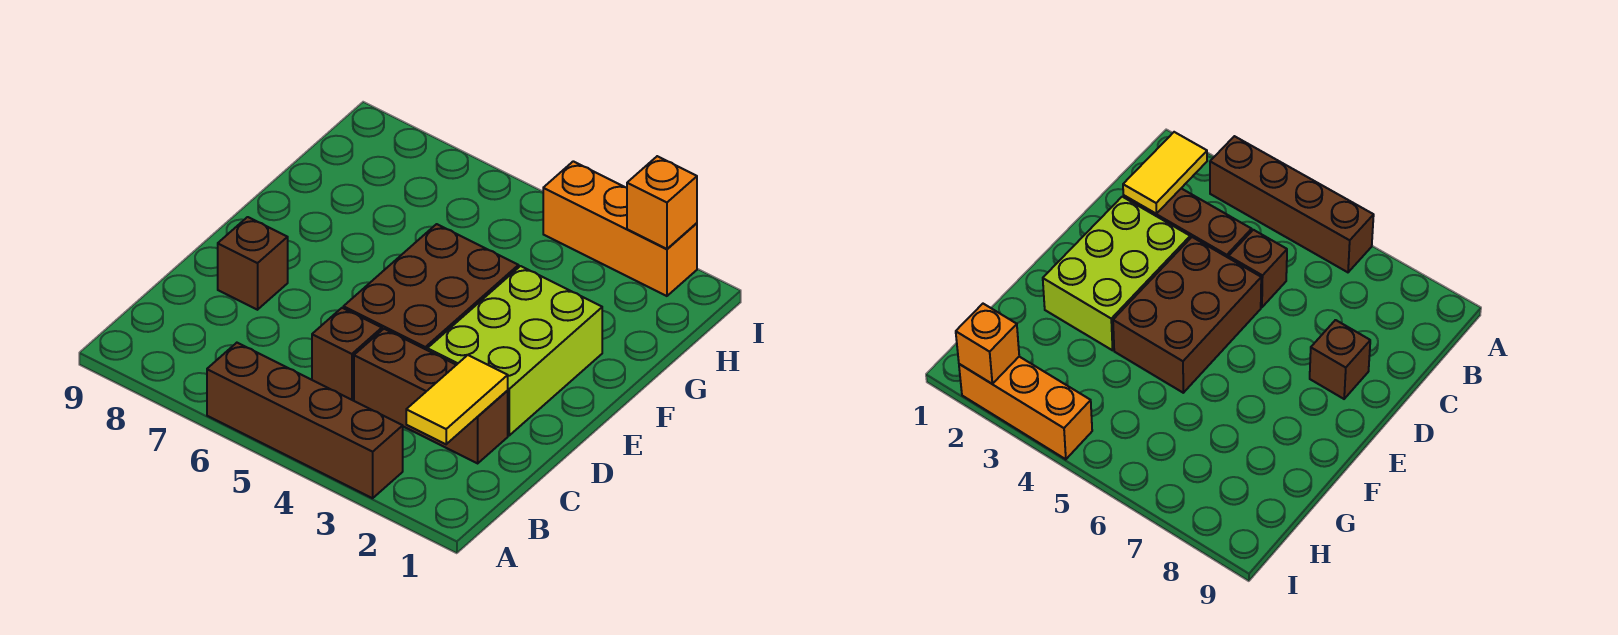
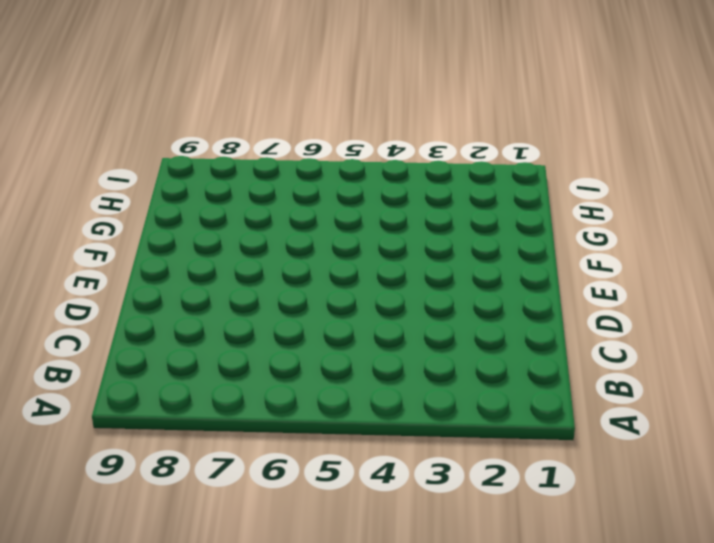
none -> brown 1x4 brick [207,343,403,498]
none -> brown 1x3 brick [354,329,508,463]

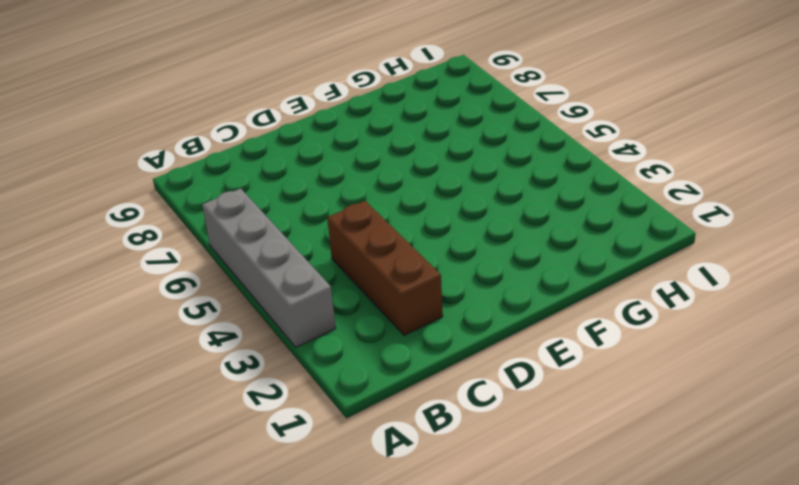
grey 1x4 brick [202,188,336,347] -> brown 1x4 brick [207,343,403,498]
none -> brown 1x1 brick [312,308,382,400]
none -> lime 2x3 brick [427,266,602,435]

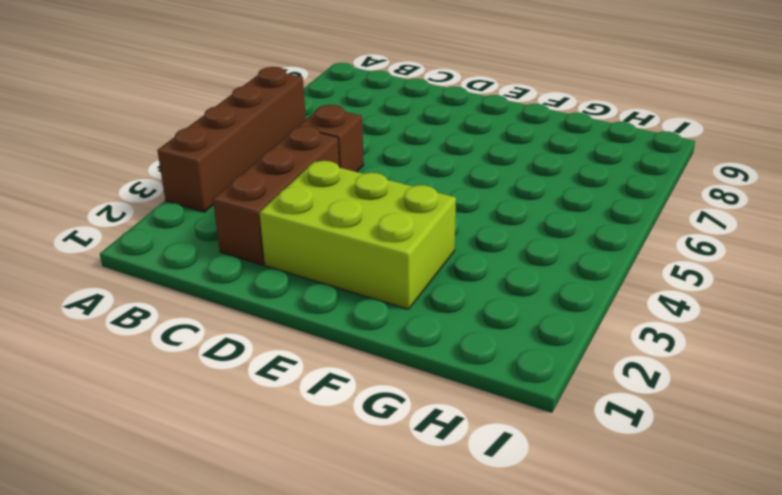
none -> brown 2x3 brick [343,224,519,350]
none -> brown 1x1 brick [218,217,288,310]

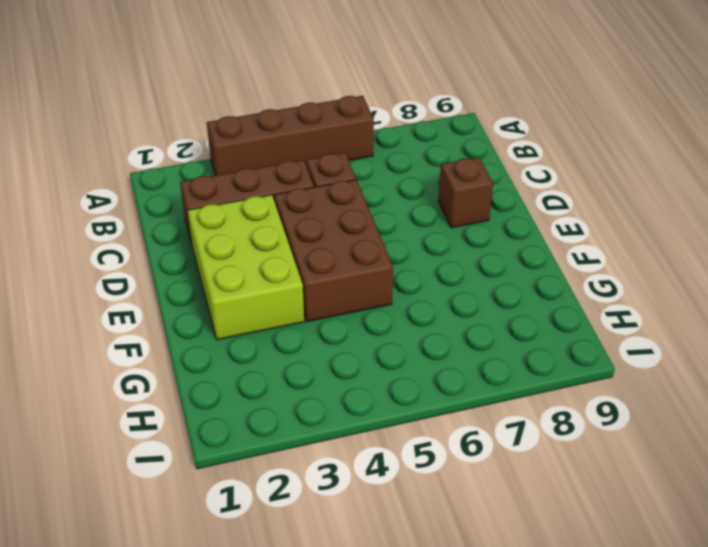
none -> orange 1x3 brick [543,161,697,296]
none -> yellow 1x2 tile [406,355,508,444]

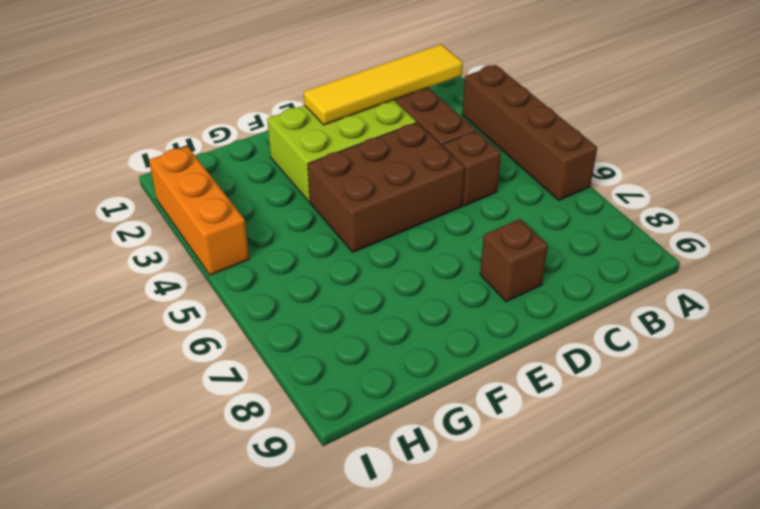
yellow 1x4 tile [304,44,463,125] -> yellow 1x2 tile [406,355,508,444]
none -> orange 1x1 brick [627,156,697,249]

